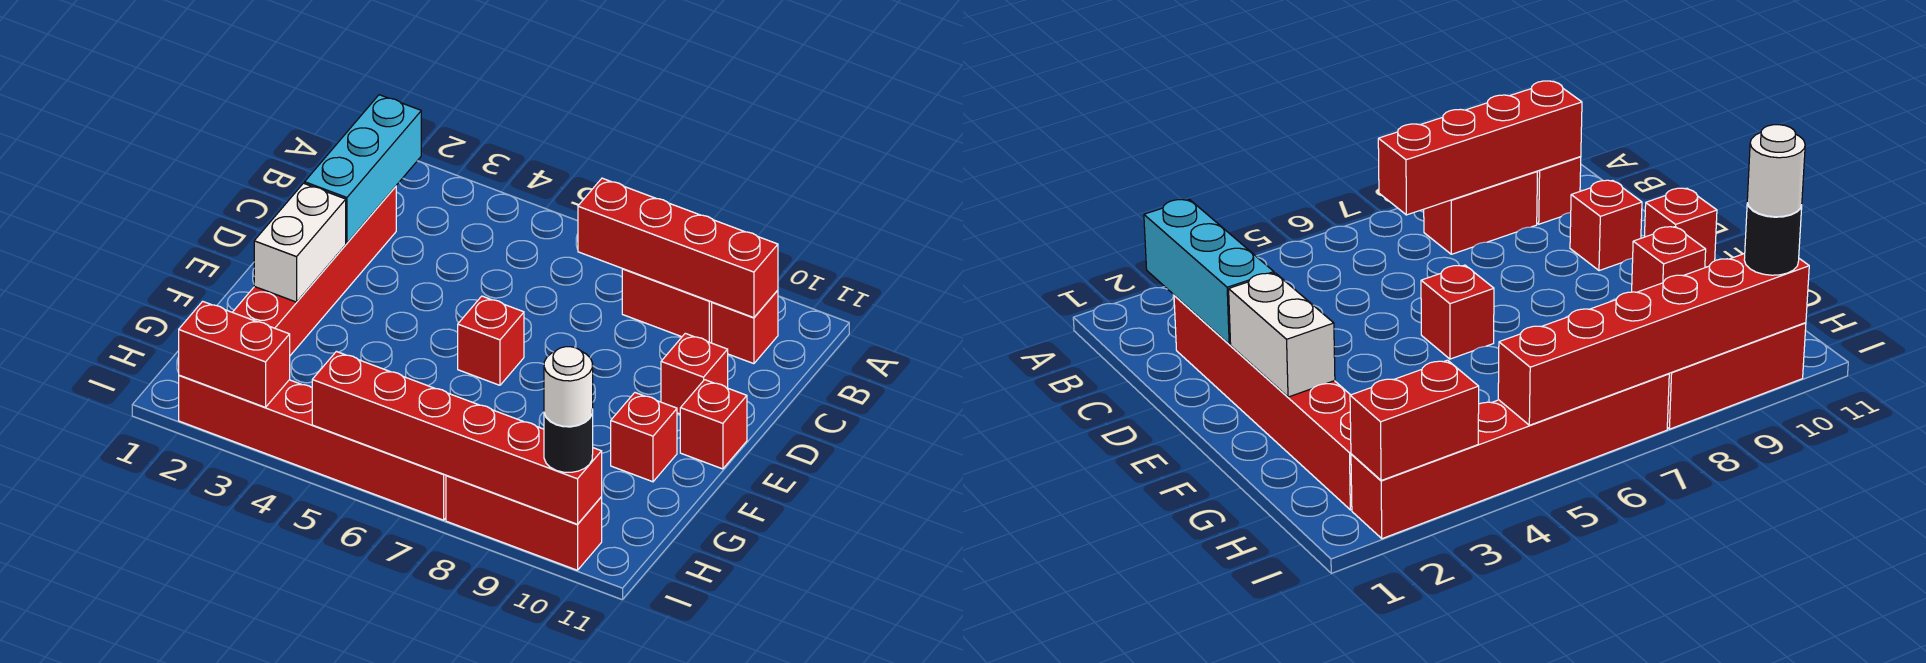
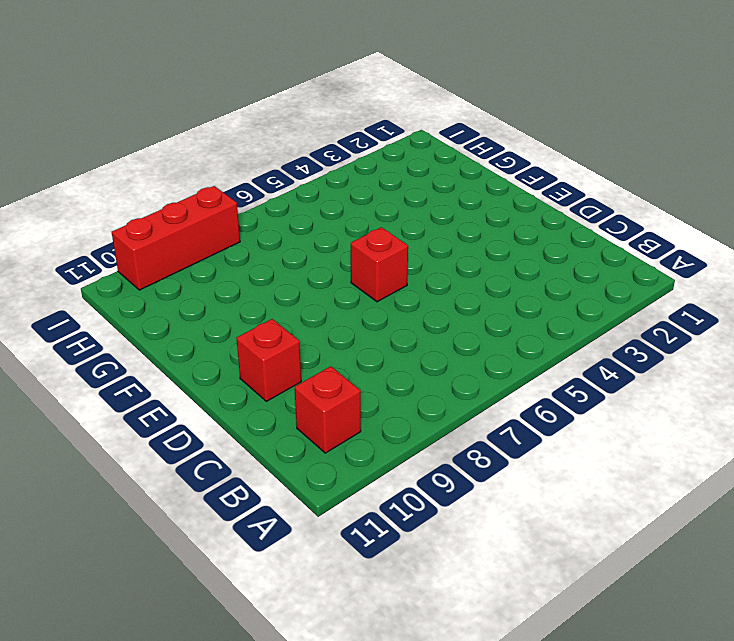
none -> red 1x2 brick [622,269,712,343]
none -> red 1x6 brick [233,186,396,355]
none -> red 1x1 brick [680,380,747,469]

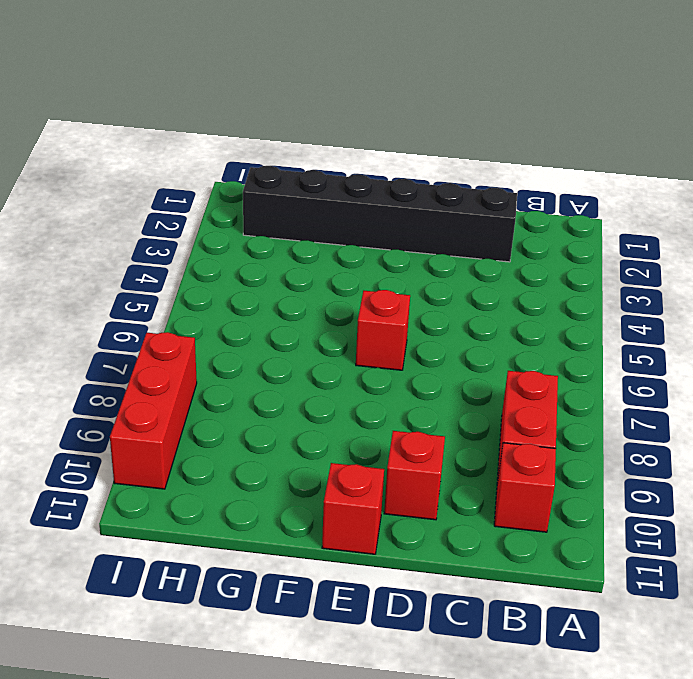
black 1x6 brick [243,166,517,262] -> red 1x6 brick [233,186,396,355]
none -> red 1x1 brick [611,393,677,482]
none -> red 1x6 brick [179,375,446,520]
none -> cyan 1x3 brick [305,95,421,243]

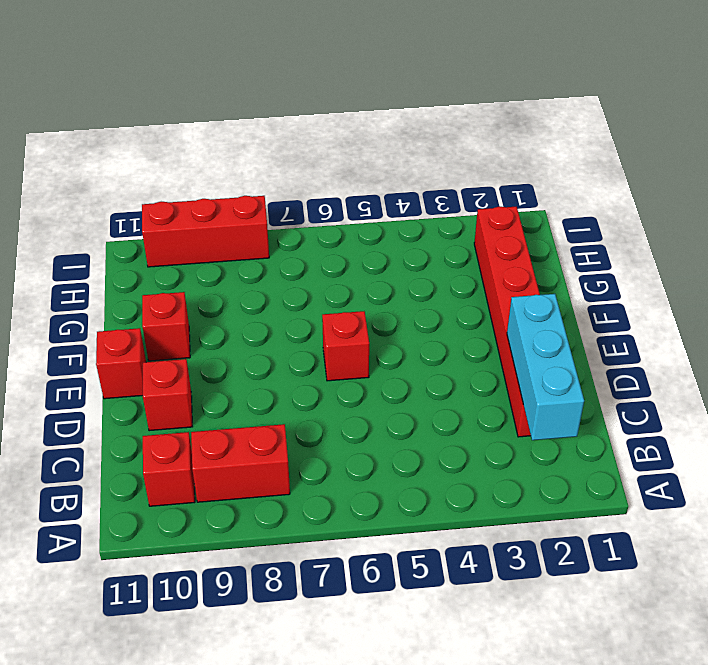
none -> red 1x6 brick [179,375,446,520]
none -> red 1x4 brick [578,178,778,318]
none -> white 1x2 brick [254,183,346,302]

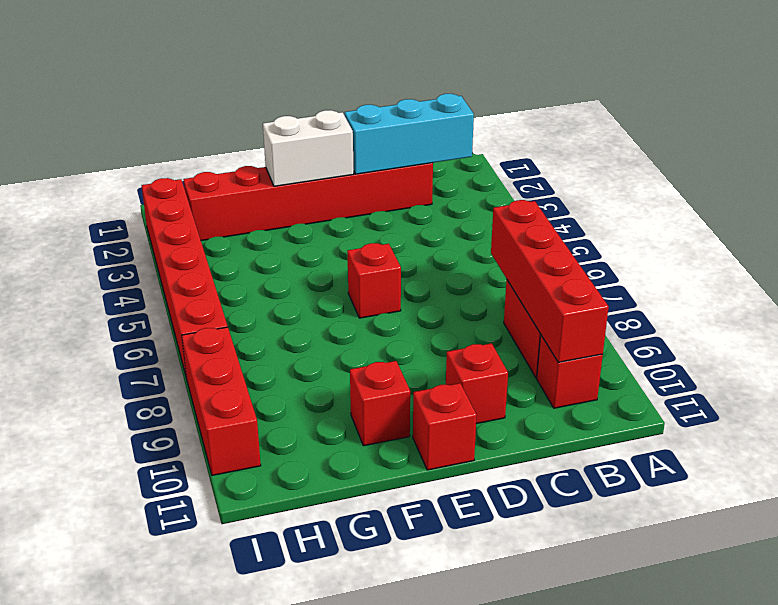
none -> red 1x2 brick [179,301,290,407]
none -> red 1x6 brick [312,351,602,524]
none -> black 1x1 round brick [544,410,593,472]

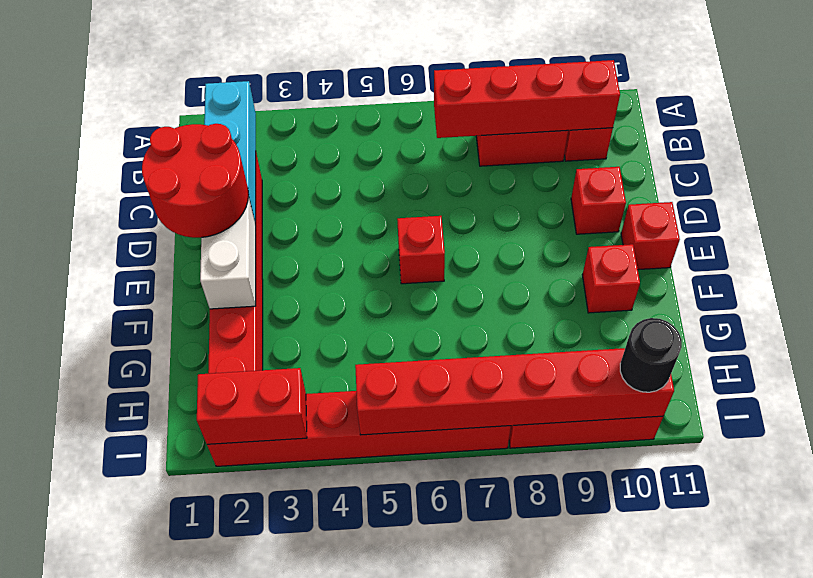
red 2x2 round brick [142,124,249,238] -> none
none -> white 1x1 round brick [544,347,593,426]

